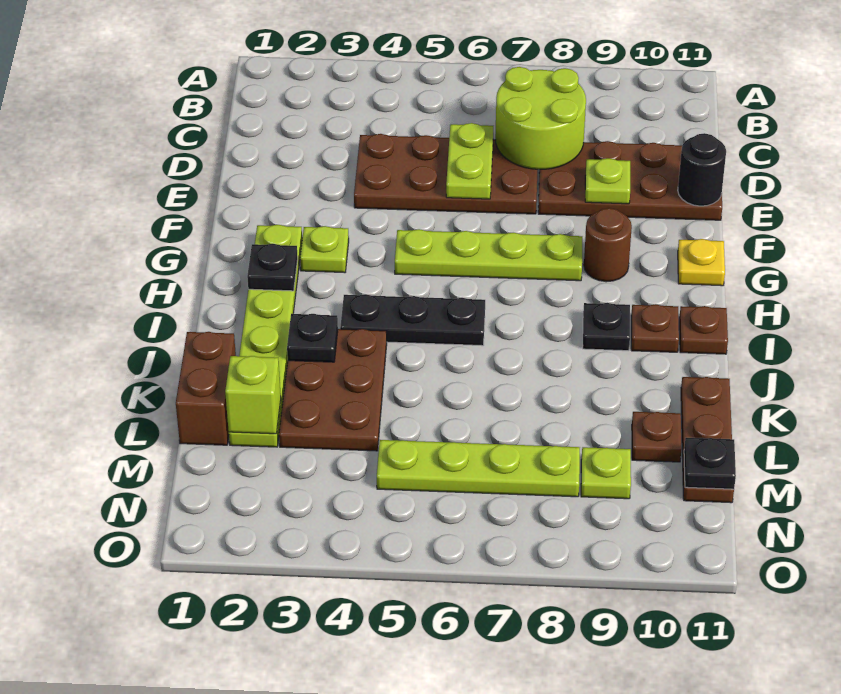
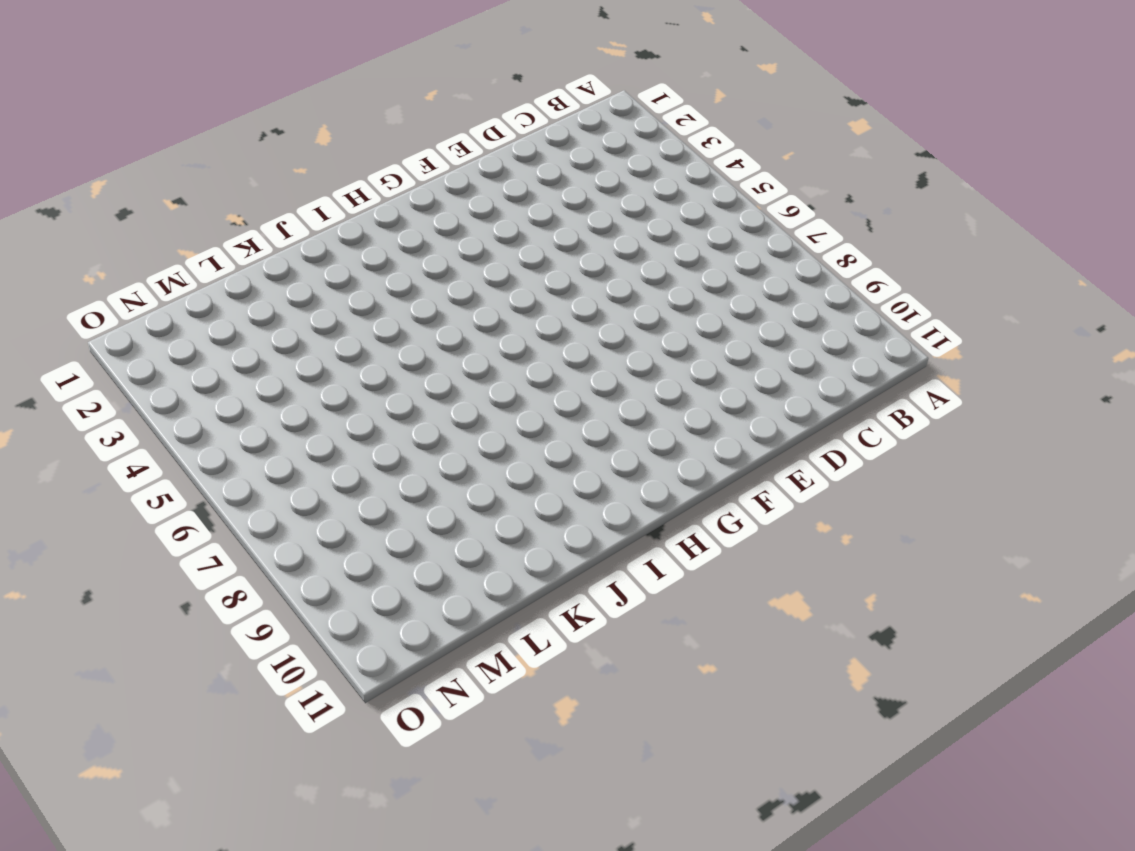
none -> brown 2x4 plate [354,134,538,214]
none -> brown 2x4 plate [538,141,722,220]
none -> lime 1x6 plate [229,225,302,447]

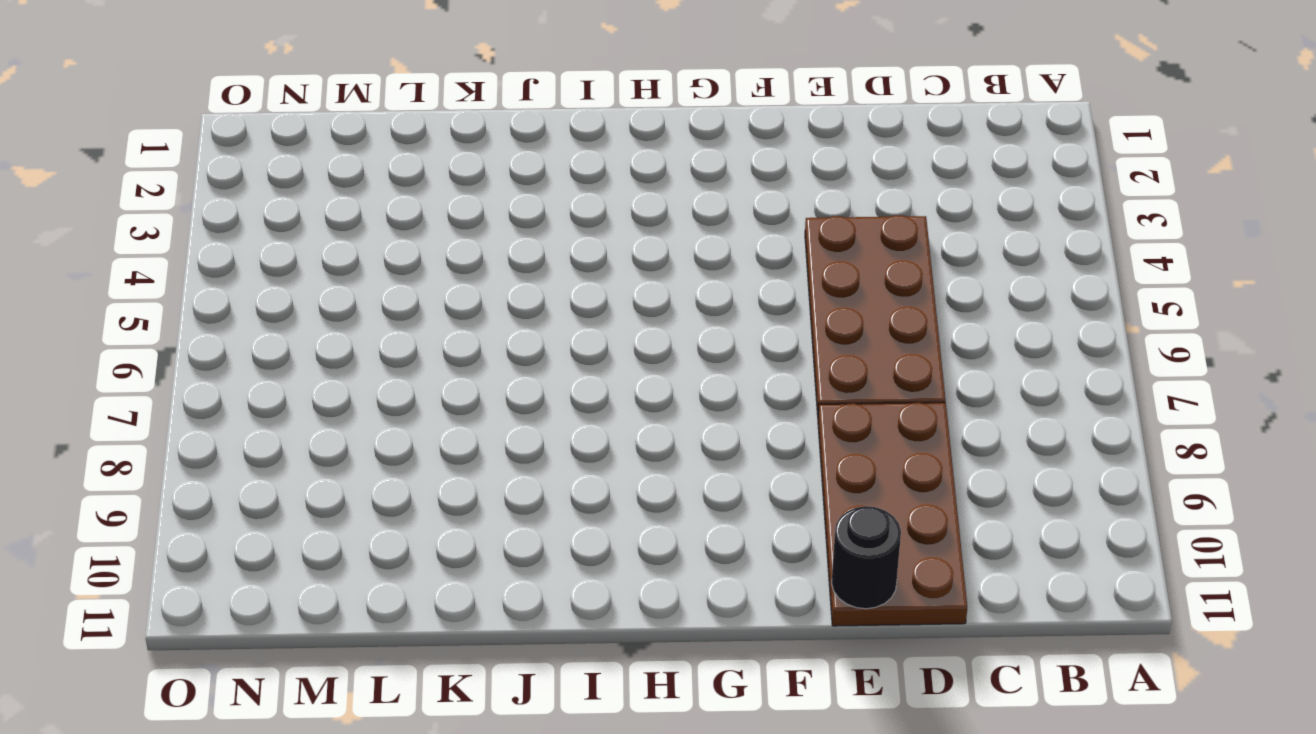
none -> lime 1x6 plate [229,225,302,447]
none -> lime 1x1 plate [300,226,349,273]
none -> lime 1x4 plate [395,229,582,281]

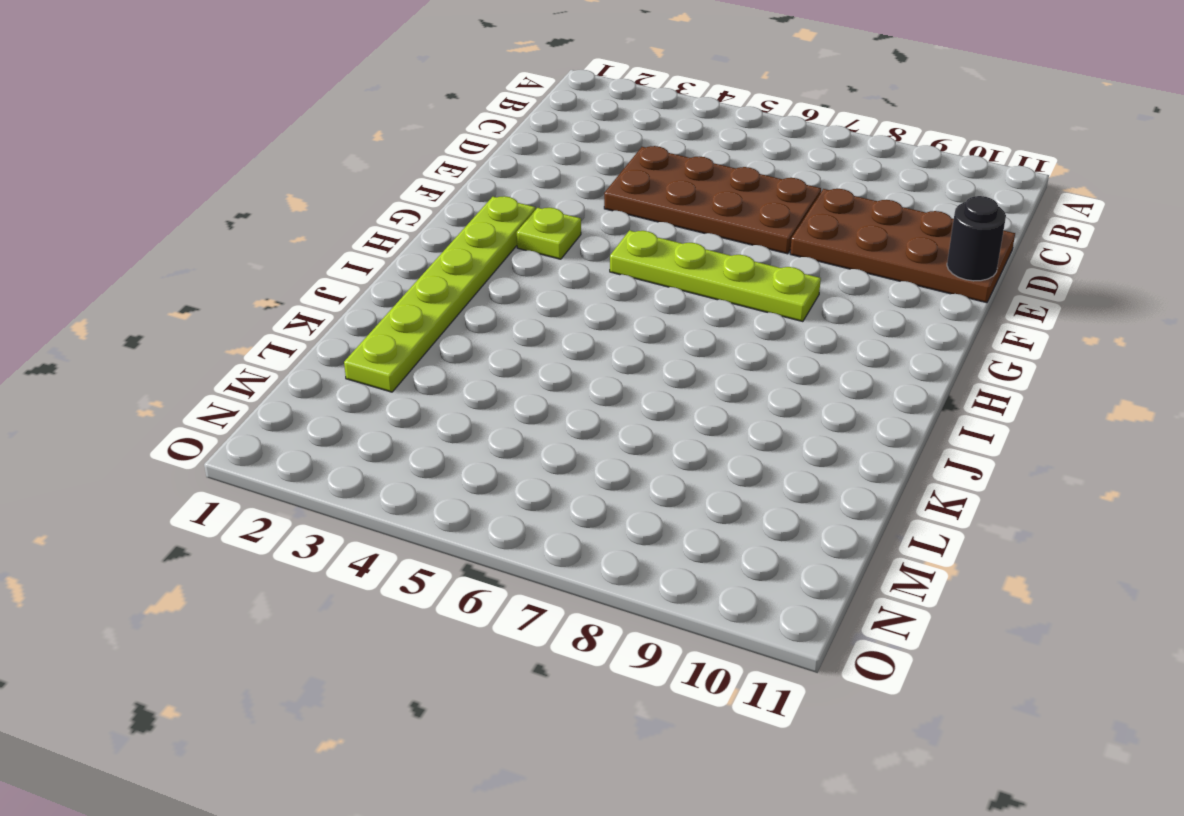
none -> brown 1x1 round brick [584,208,632,282]
none -> yellow 1x1 plate [678,239,725,286]
none -> black 1x3 plate [340,294,485,346]

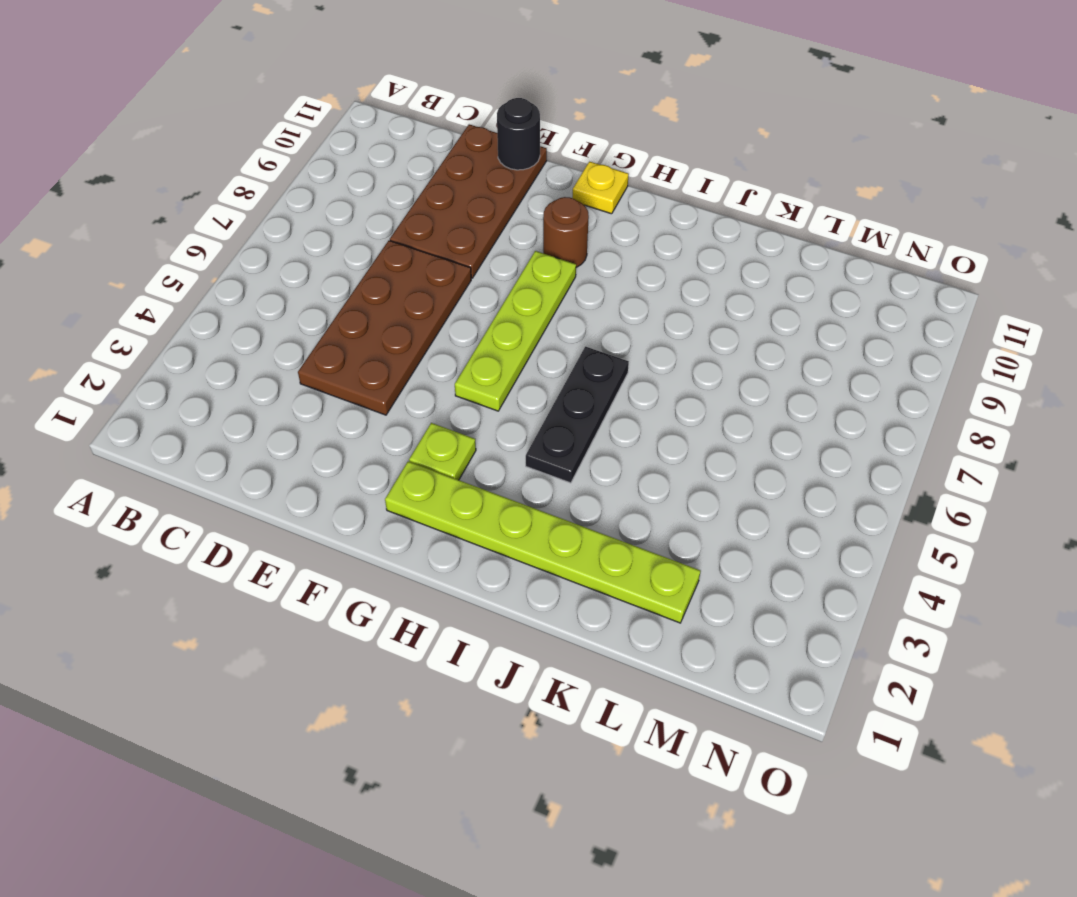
none -> black 1x1 plate [583,303,630,351]
none -> brown 1x1 plate [631,304,679,352]
none -> brown 1x1 plate [679,306,728,354]

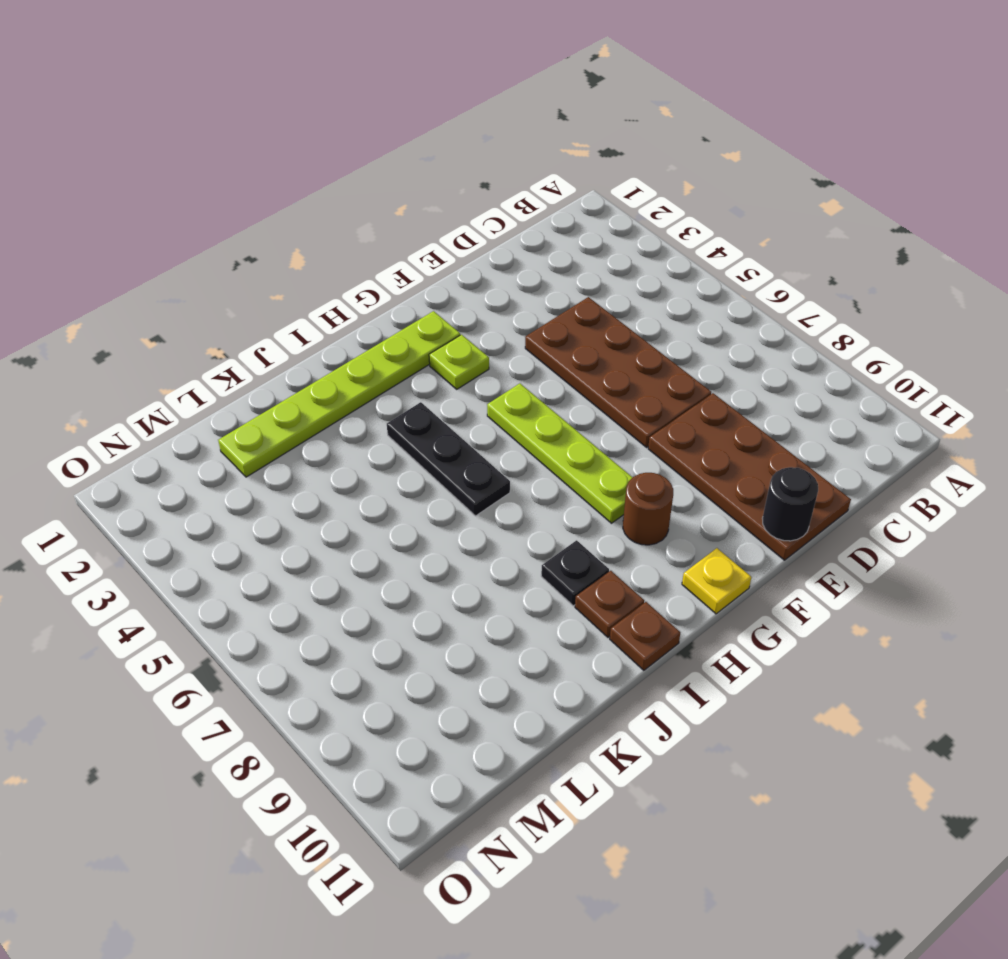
none -> brown 2x3 plate [279,329,387,451]
none -> brown 1x2 brick [176,332,236,445]
none -> brown 1x3 plate [681,377,734,503]

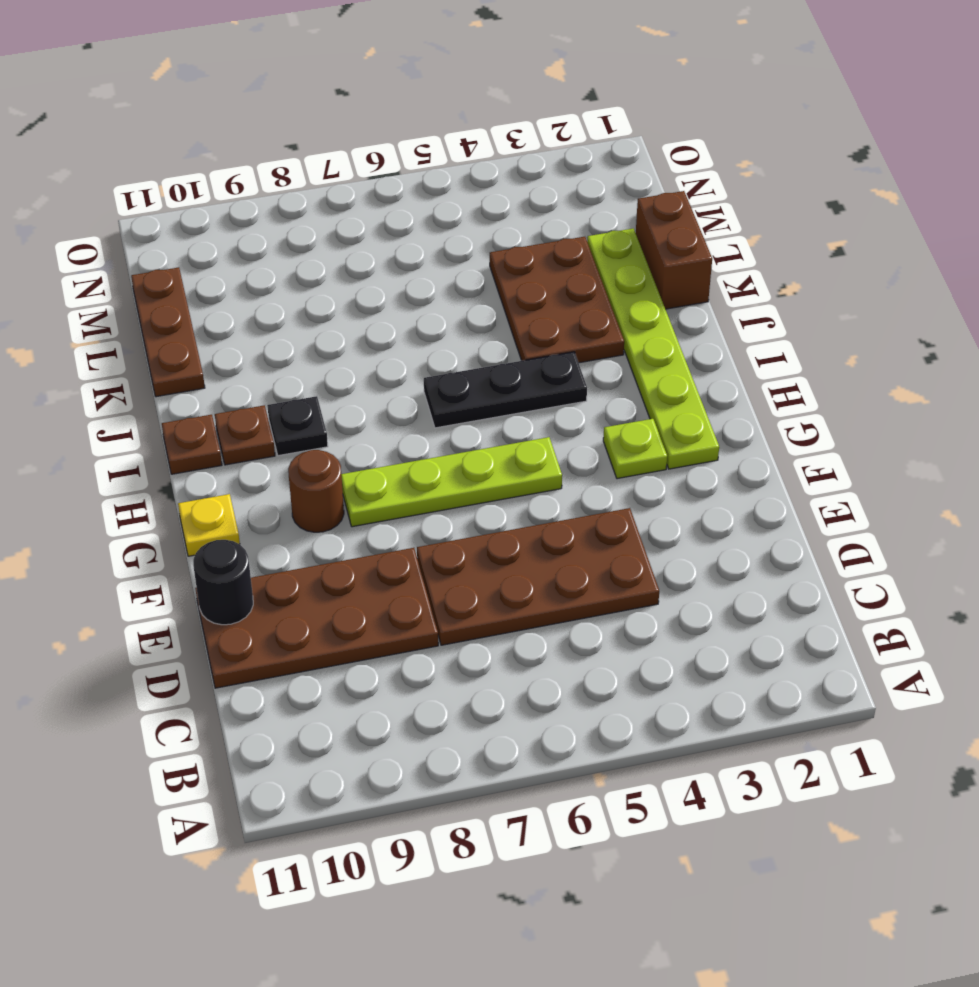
none -> brown 1x1 plate [632,412,682,462]
none -> lime 1x4 plate [377,440,580,497]
none -> lime 1x1 plate [581,447,631,499]

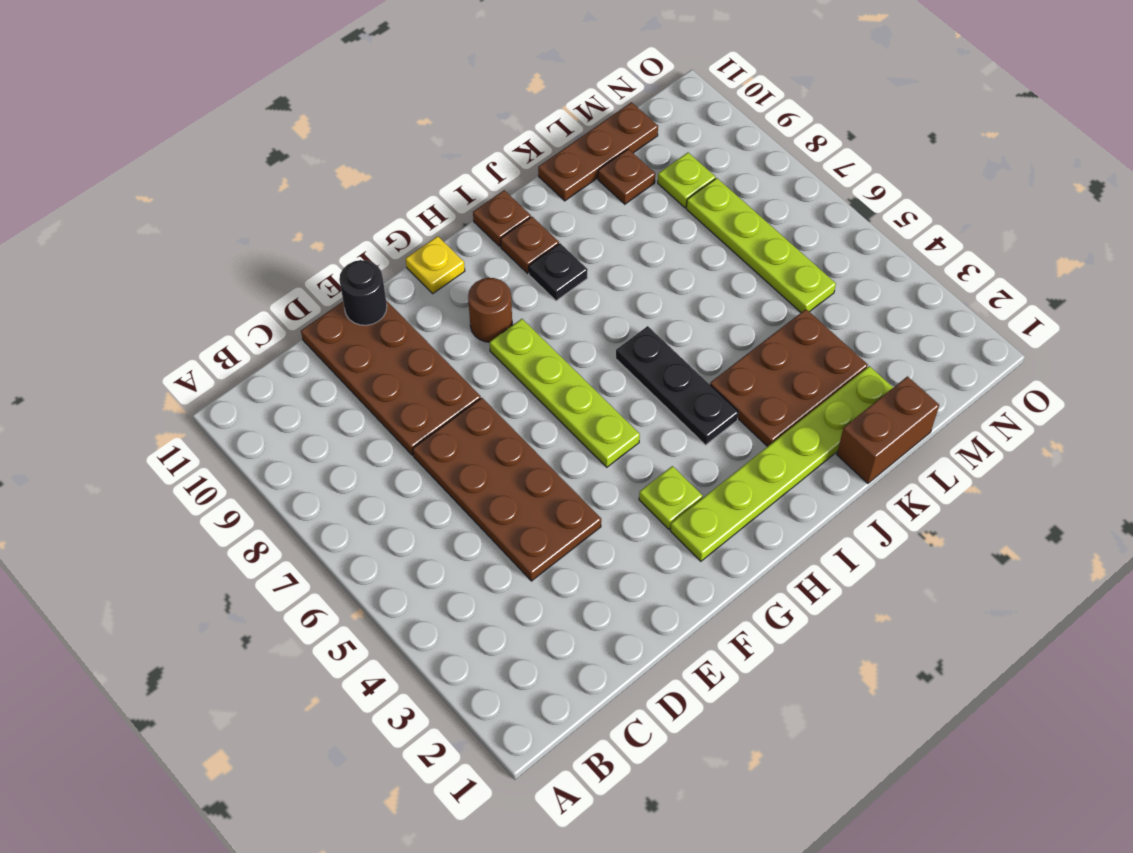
none -> lime 2x2 round brick [495,67,586,169]
none -> lime 1x2 plate [446,123,493,199]
none -> lime 1x1 plate [585,158,630,204]

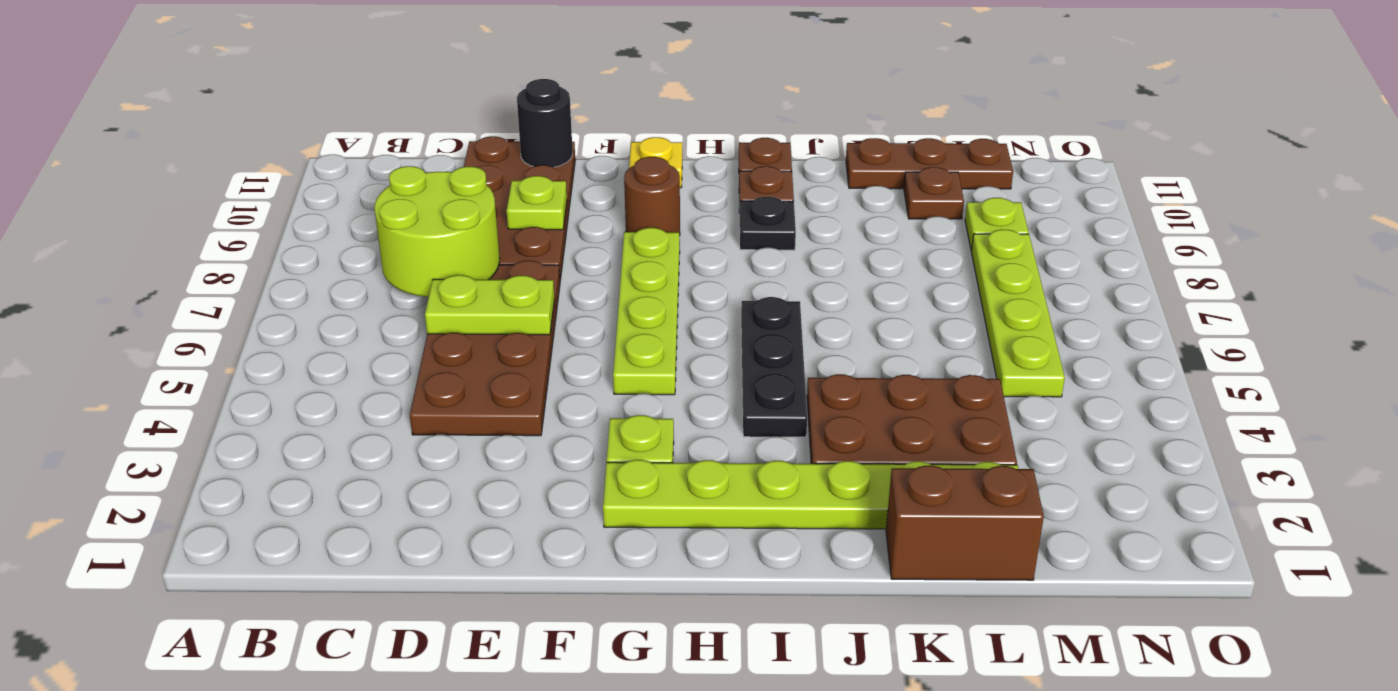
none -> black 1x1 plate [247,244,298,291]
none -> black 1x1 plate [287,314,338,362]
none -> lime 1x1 brick [225,356,281,434]

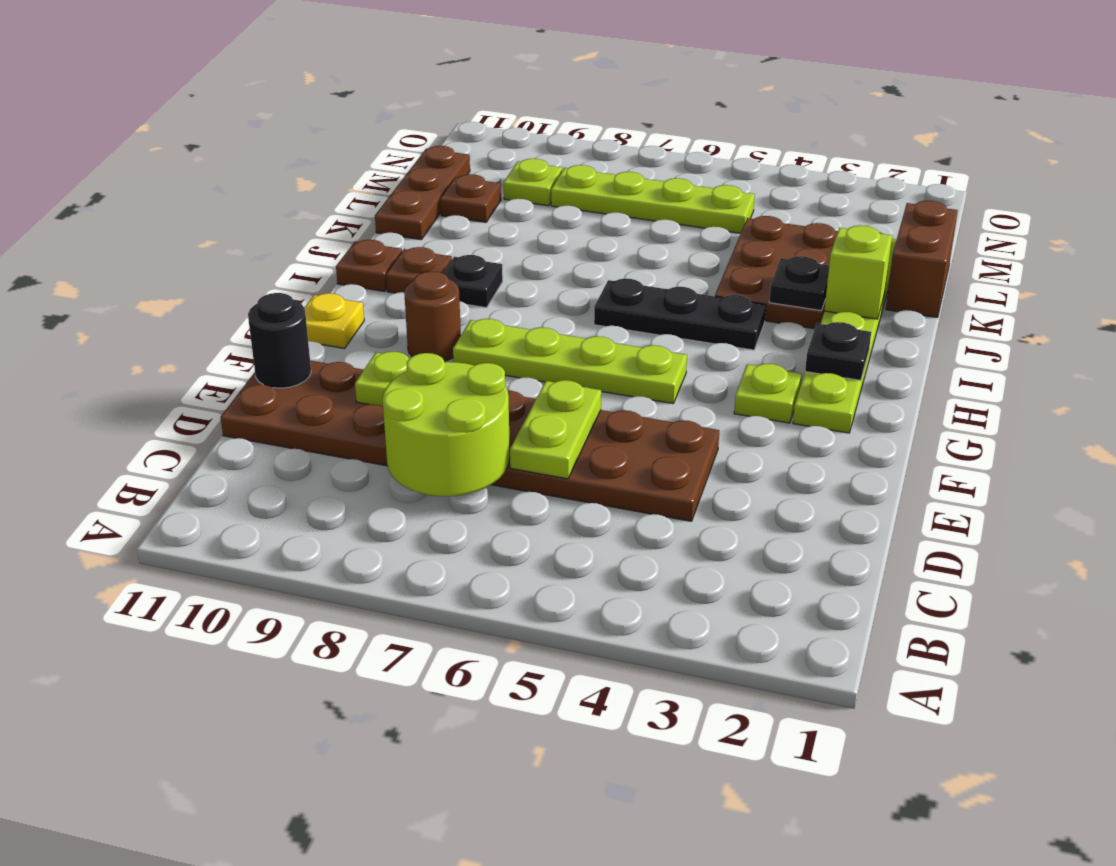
lime 1x1 brick [824,225,892,319] -> lime 1x1 brick moved to [225,356,281,434]
none -> black 1x1 plate [684,438,736,489]

